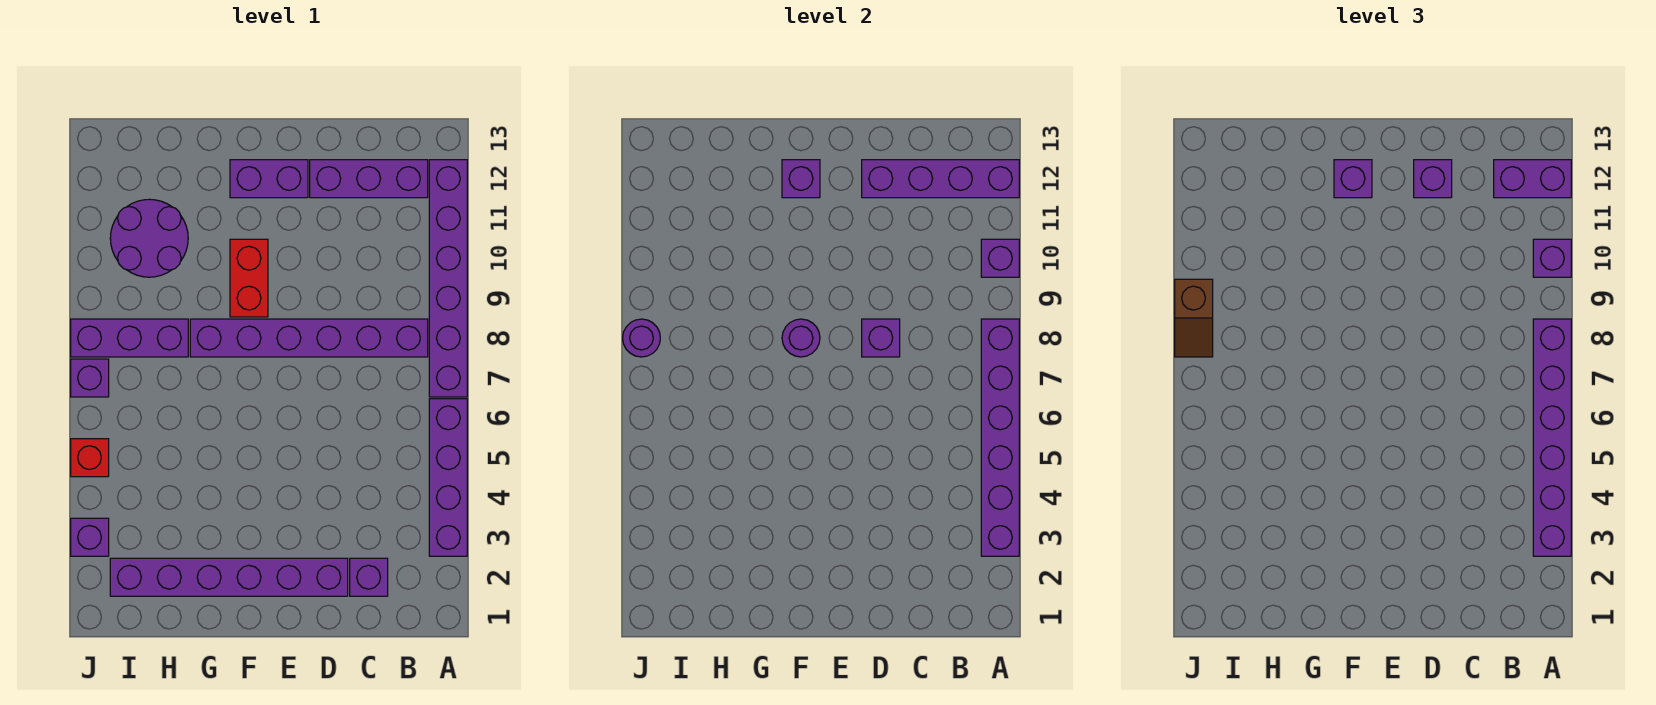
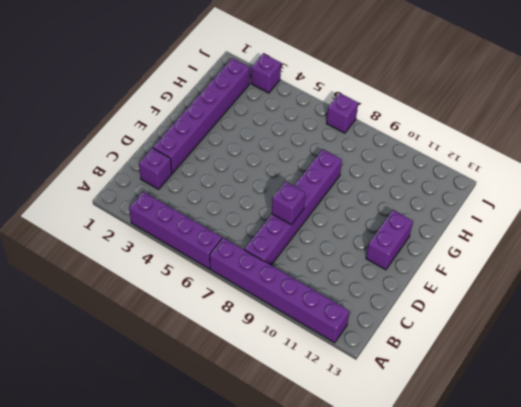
none -> purple 1x3 brick [310,160,428,198]
none -> red 1x2 brick [230,239,268,317]
none -> purple 1x3 brick [71,319,188,357]

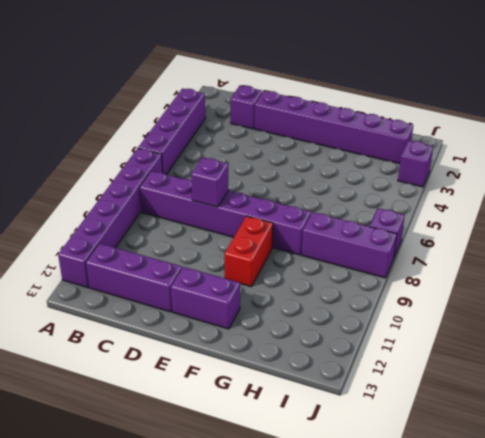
none -> purple 2x2 round brick [110,199,188,277]
none -> red 1x1 brick [71,439,109,477]
none -> purple 1x6 brick [981,319,1019,556]

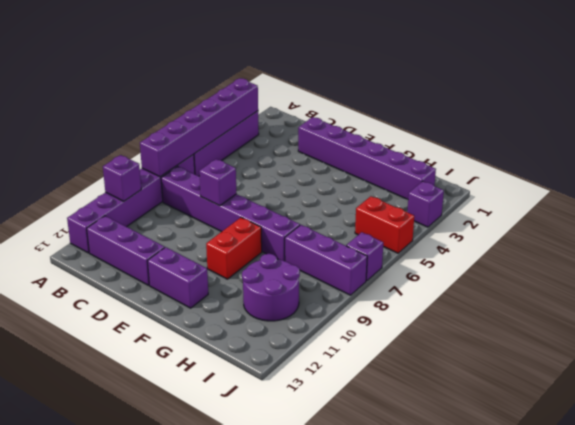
red 1x2 brick [355,196,414,253] -> red 1x1 brick [71,439,109,477]
none -> purple 1x1 brick [350,558,388,596]
none -> purple 1x4 brick [862,160,1019,198]
none -> purple 1x1 round brick [782,319,820,357]

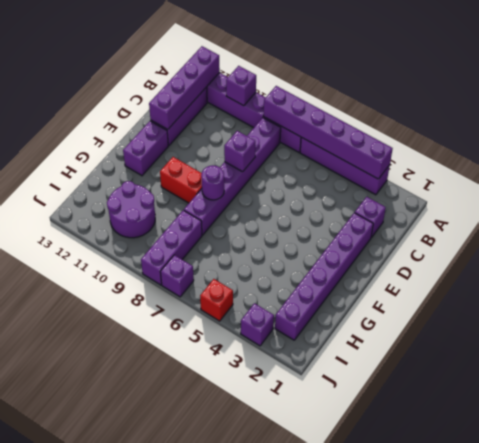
none -> purple 1x1 brick [782,160,820,198]
none -> purple 1x1 round brick [623,319,660,357]
none -> purple 1x6 brick [1533,319,1571,556]

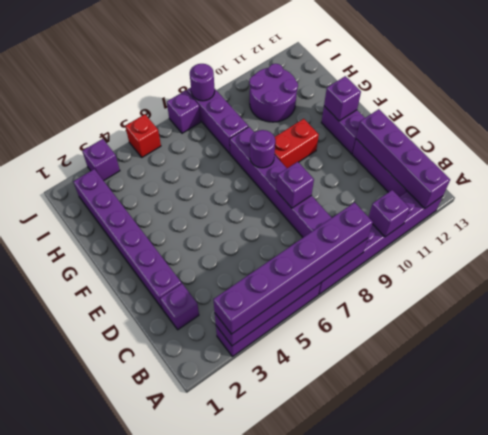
none -> purple 1x1 brick [1533,239,1571,277]
none -> purple 1x2 brick [1494,160,1571,198]
none -> purple 1x1 brick [1414,160,1452,198]

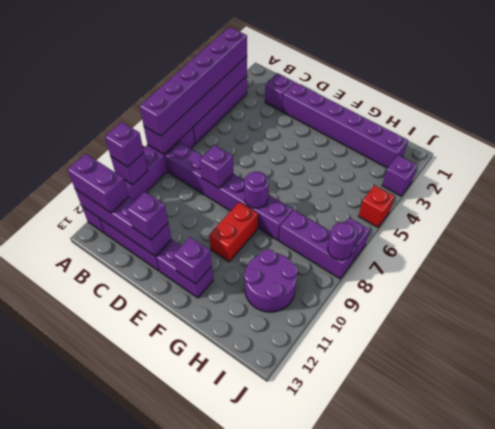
none -> purple 1x1 brick [1334,160,1372,198]
none -> brown 1x2 slope [1175,279,1213,357]

